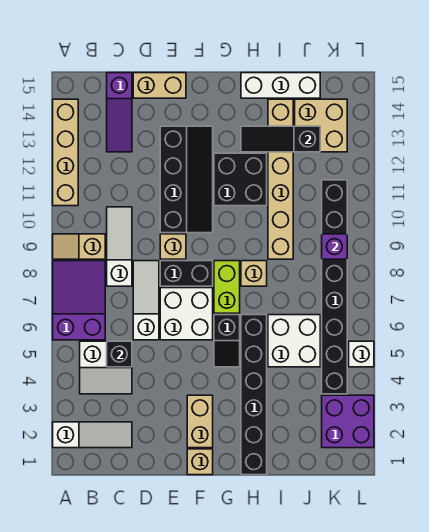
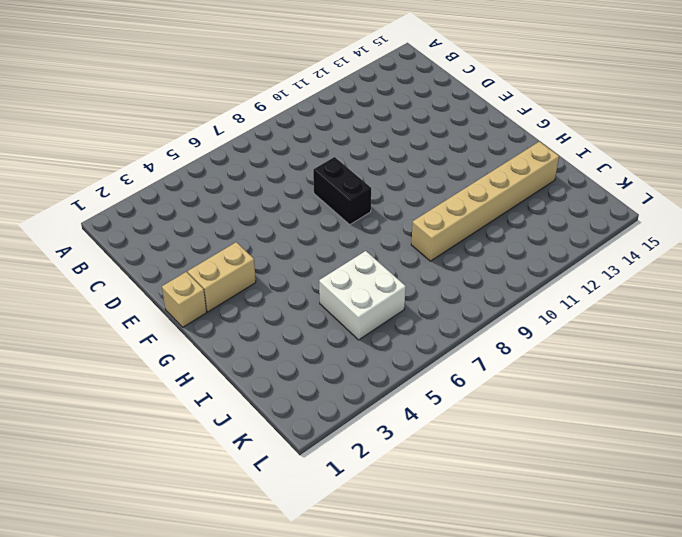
none -> white 1x3 slope [53,422,132,448]
none -> purple 2x3 slope [53,261,105,340]
none -> tan 1x2 slope [53,234,105,259]
none -> tan 1x4 brick [53,99,78,206]

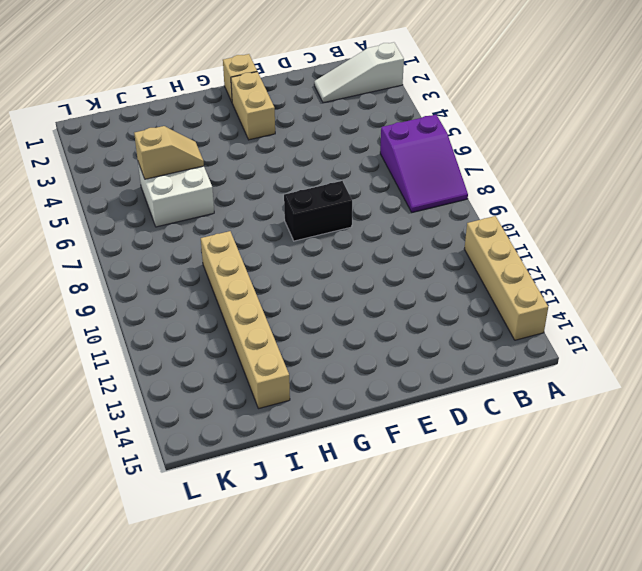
tan 1x2 slope [134,126,204,179] -> tan 1x2 slope moved to [53,234,105,259]
none -> white 2x2 slope [80,341,132,394]
none -> white 1x3 slope [107,207,132,286]
none -> purple 1x3 slope [107,73,132,152]
none -> white 1x3 slope [133,261,159,340]

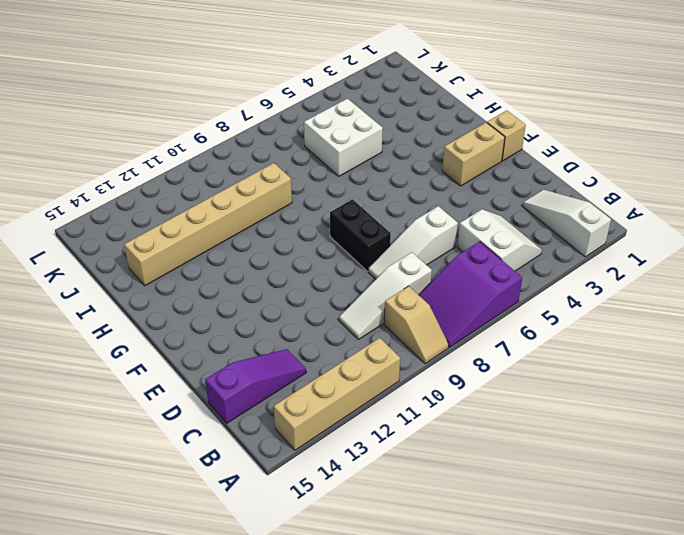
none -> tan 1x2 brick [133,73,186,98]
none -> white 2x2 brick [160,288,213,340]
none -> tan 1x1 brick [160,234,186,259]
none -> black 2x4 slope [160,126,213,233]

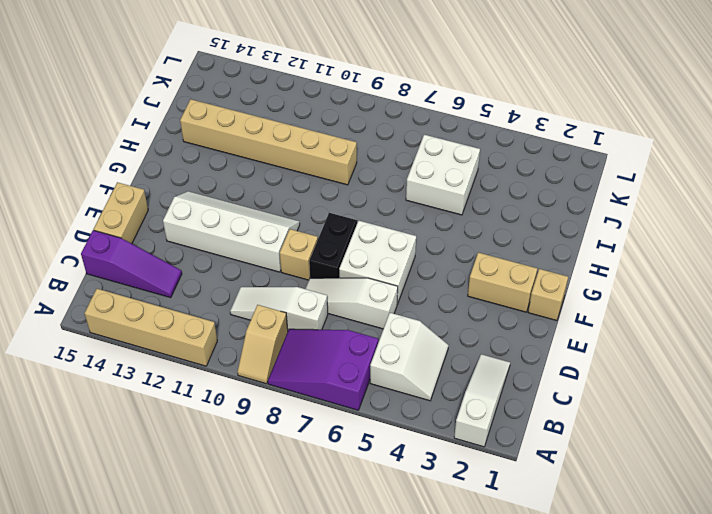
white 2x4 slope [163,191,300,272] -> black 2x4 slope [160,126,213,233]
none -> black 1x2 slope [214,315,240,367]
none -> lime 1x2 brick [214,261,240,313]
none -> black 2x2 brick [214,153,267,206]
none -> black 1x6 brick [241,315,267,475]

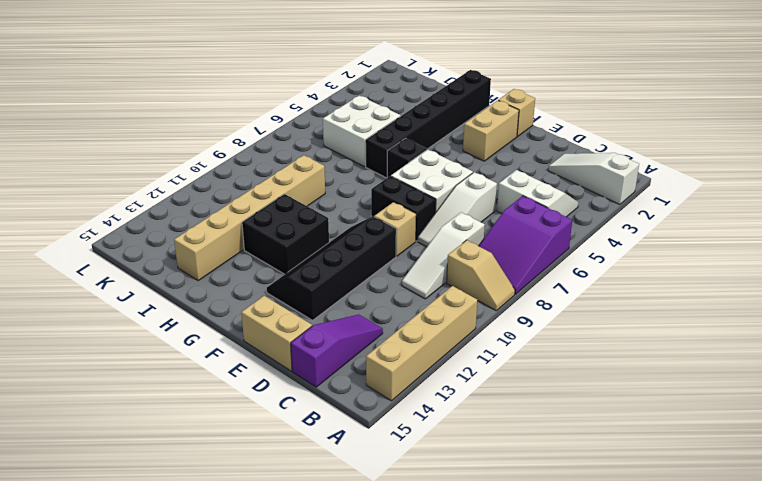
none -> lime 1x2 brick [214,261,240,313]
none -> tan 1x1 brick [241,261,267,286]
none -> white 1x3 brick [241,73,320,98]
none -> tan 2x2 brick [295,99,347,152]

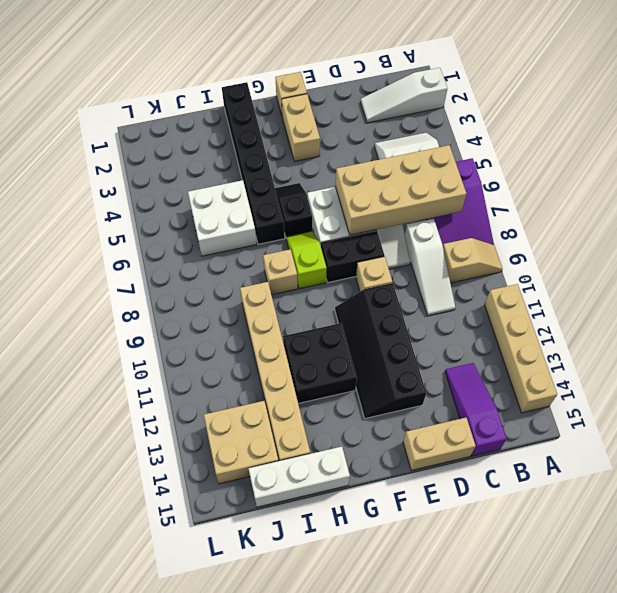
tan 2x4 brick [335,145,467,235] -> none
lime 1x2 slope [286,231,327,289] -> lime 1x2 brick [214,261,240,313]
none -> purple 2x2 brick [322,395,374,448]
none -> black 1x8 brick [322,180,347,394]
none -> white 1x1 brick [349,341,374,367]
none -> black 1x1 brick [107,341,132,367]

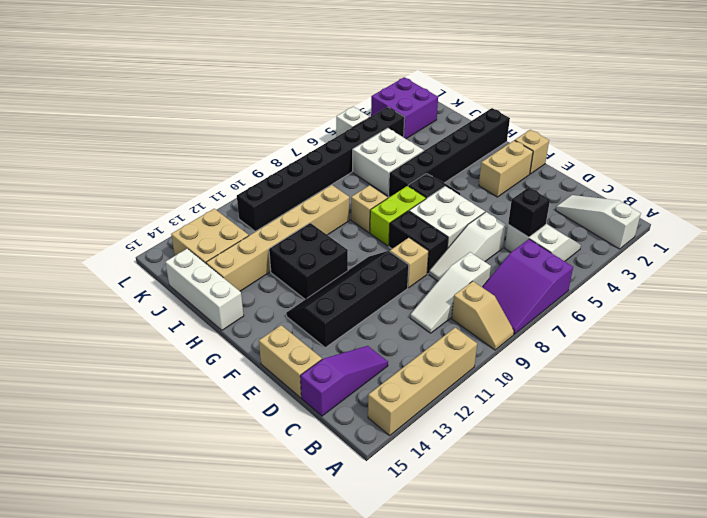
none -> black 1x3 slope [241,126,320,152]
none -> purple 1x1 brick [322,234,347,259]

